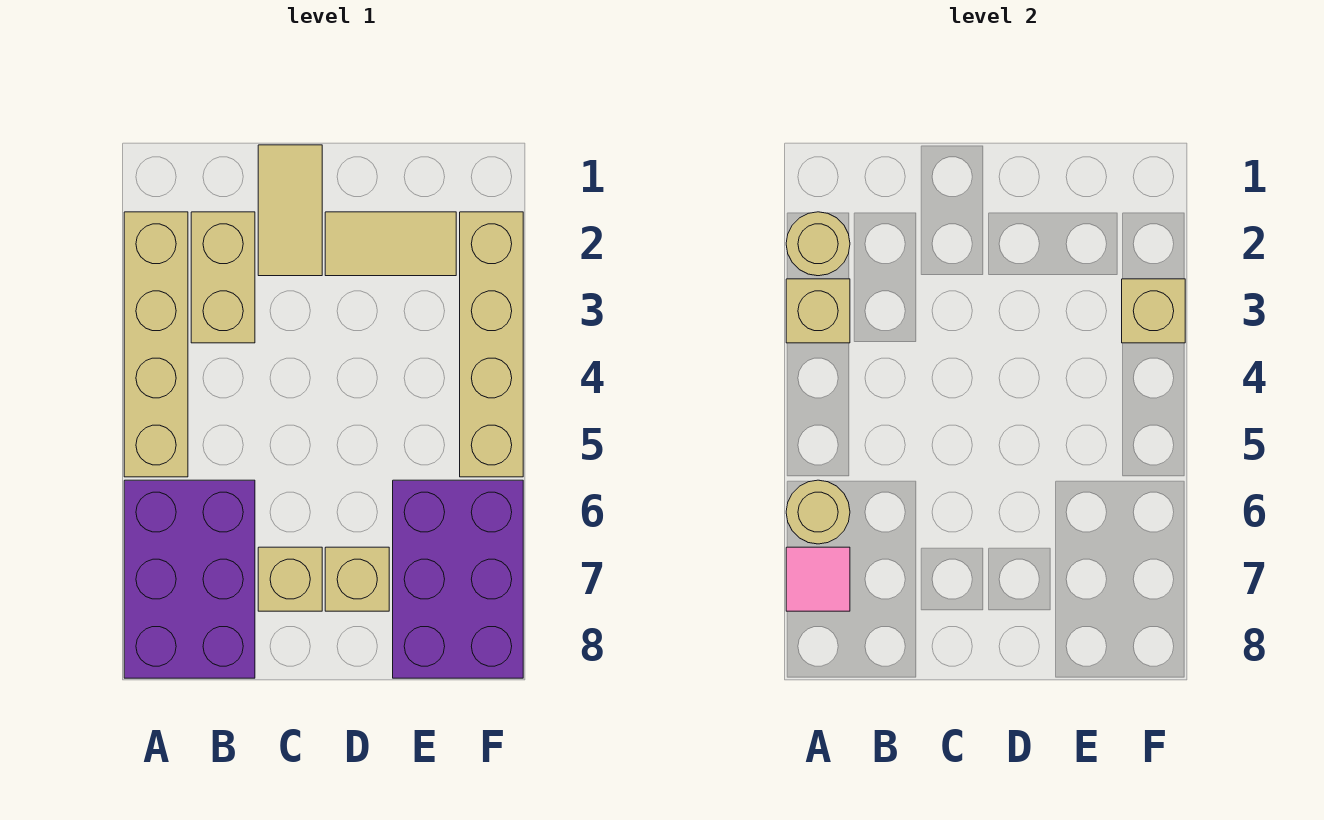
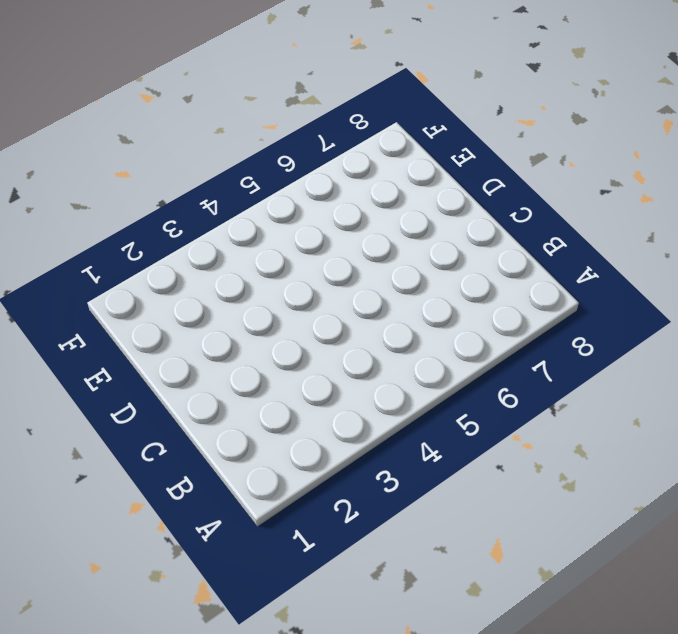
none -> tan 1x4 brick [124,212,188,477]
none -> purple 2x3 brick [124,480,255,678]
none -> tan 1x2 brick [191,212,255,343]

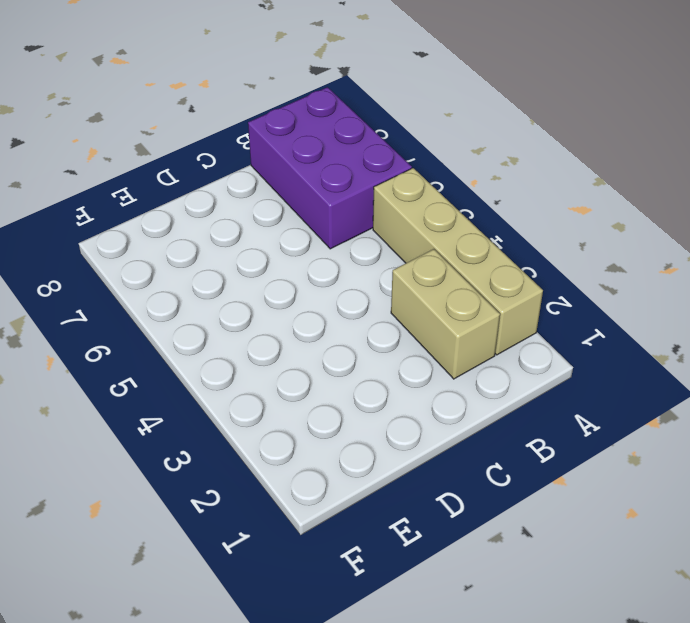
none -> tan 1x2 tile [258,145,322,276]
none -> tan 1x1 brick [258,547,322,611]
none -> tan 1x2 tile [325,212,456,276]

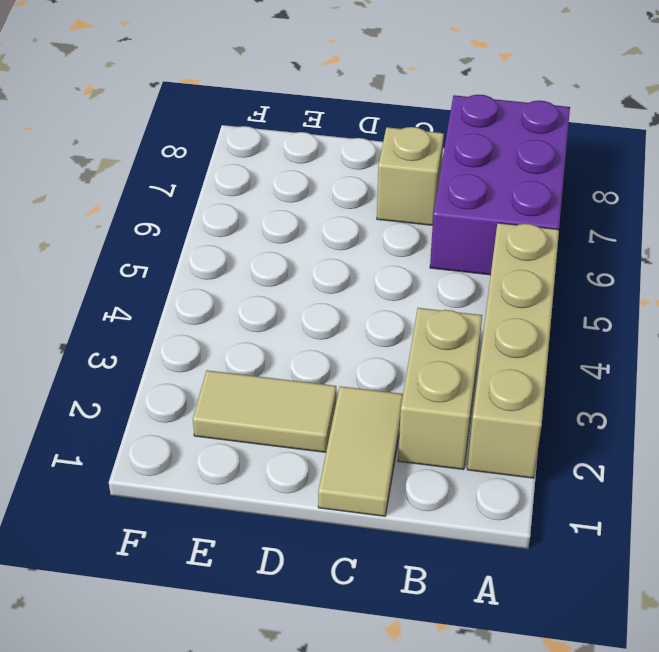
none -> tan 1x1 brick [325,547,389,611]
none -> purple 2x3 brick [393,480,523,678]
none -> tan 1x4 brick [460,212,523,477]

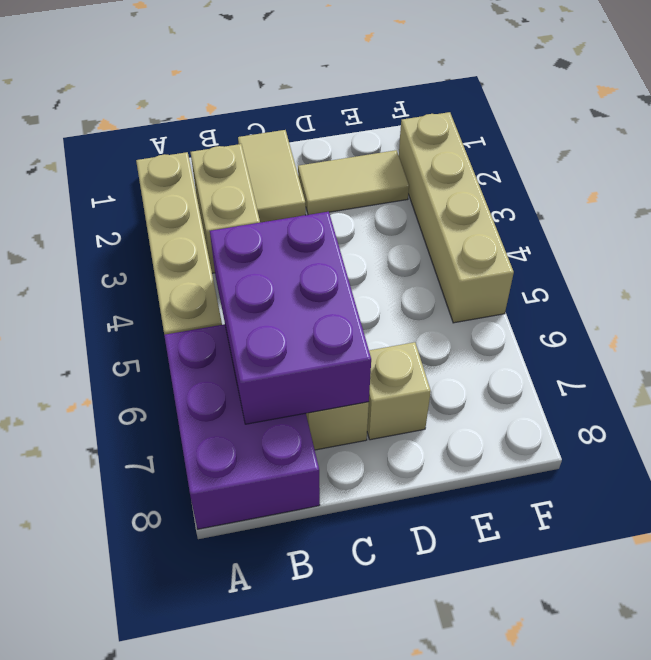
purple 2x3 brick [210,212,371,424] -> purple 2x3 brick moved to [393,480,523,678]
none -> tan 1x1 round brick [786,212,850,276]
none -> tan 1x1 brick [786,279,850,343]
none -> tan 1x1 round brick [786,480,850,544]

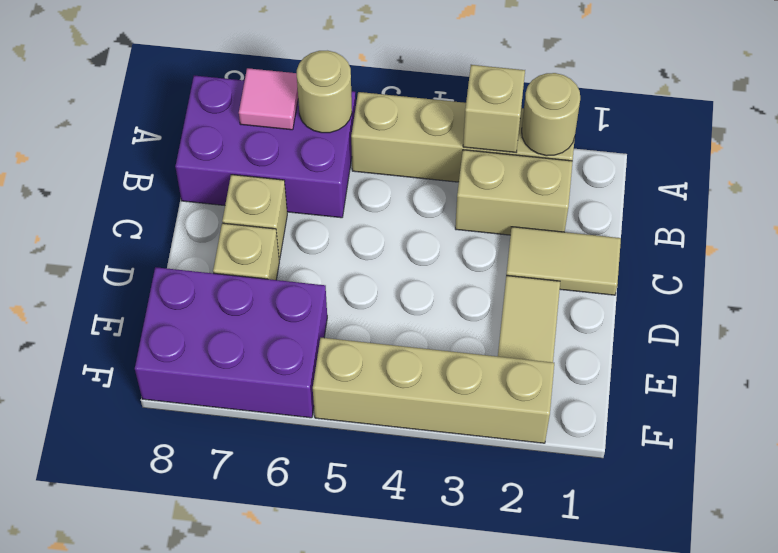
none -> tan 1x1 brick [1122,279,1185,343]

